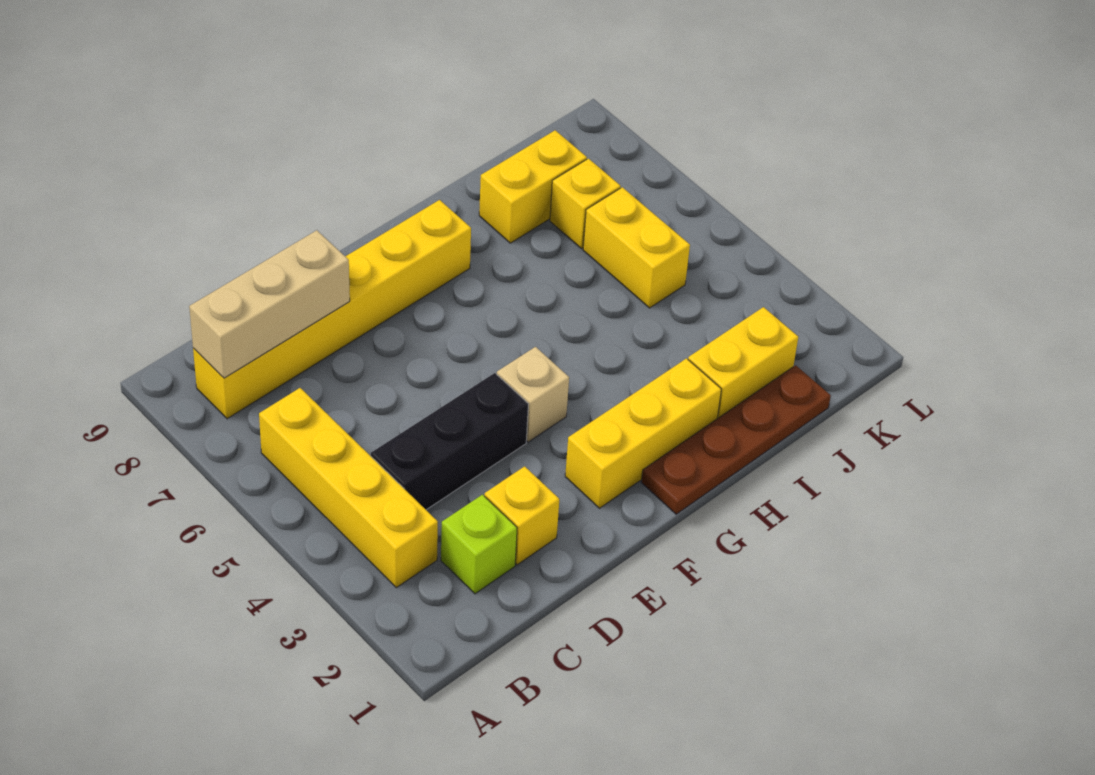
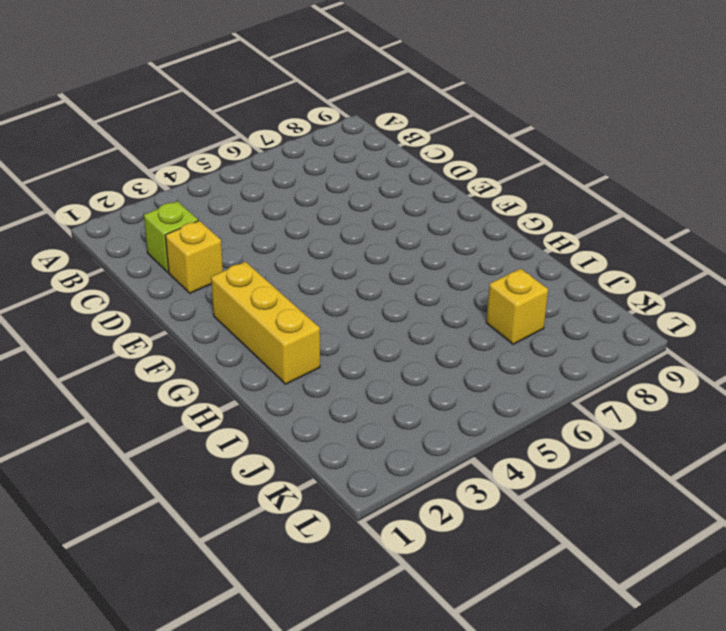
none -> yellow 1x4 brick [259,388,438,588]
none -> yellow 1x6 brick [193,200,471,419]
none -> black 1x3 brick [371,373,528,510]

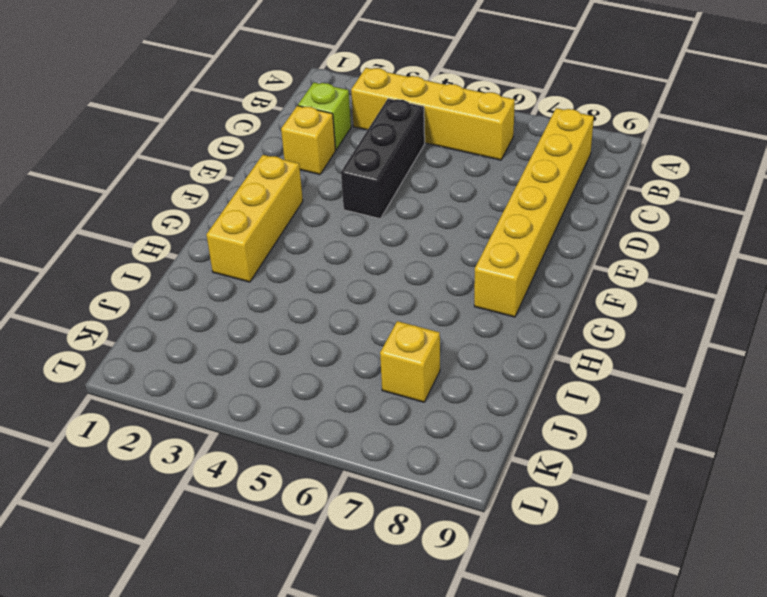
none -> tan 1x1 brick [497,347,569,442]
none -> brown 1x4 plate [641,365,831,514]
none -> yellow 1x2 brick [688,307,798,419]

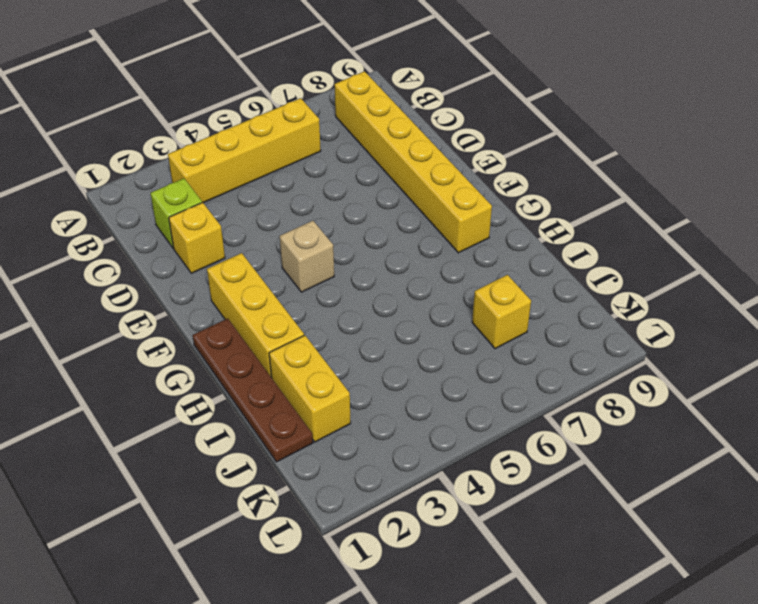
none -> black 1x3 brick [371,373,528,510]
none -> yellow 1x2 brick [479,130,587,243]
none -> yellow 1x2 brick [583,187,690,308]

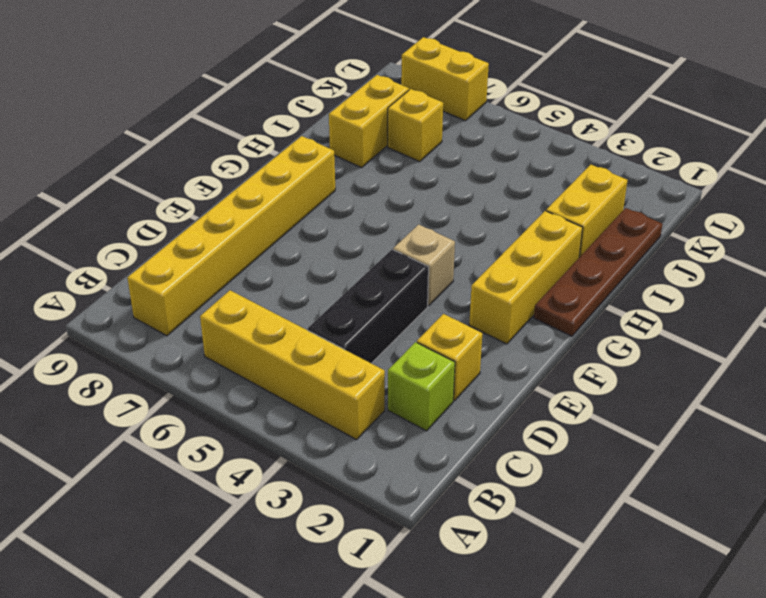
yellow 1x2 brick [401,37,489,121] -> yellow 1x2 brick moved to [583,187,690,308]
none -> tan 1x3 brick [189,230,350,378]

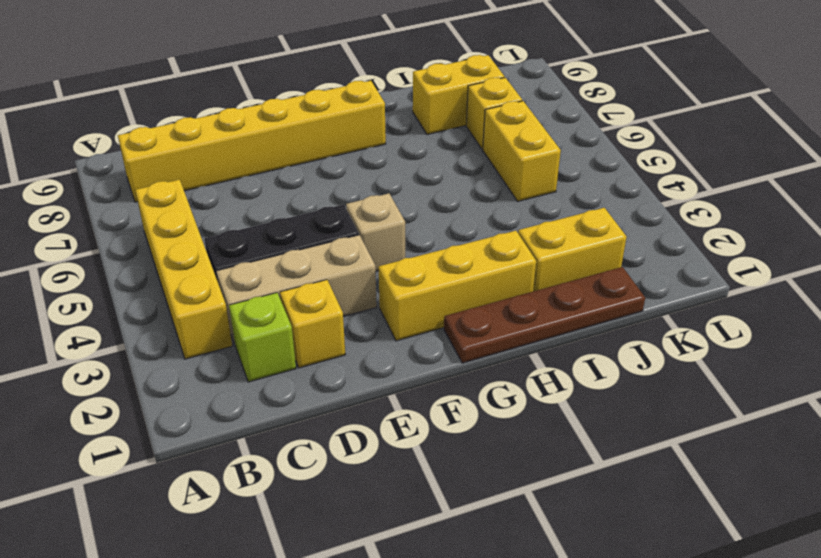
tan 1x3 brick [216,235,377,344] -> tan 1x3 brick moved to [189,230,350,378]

